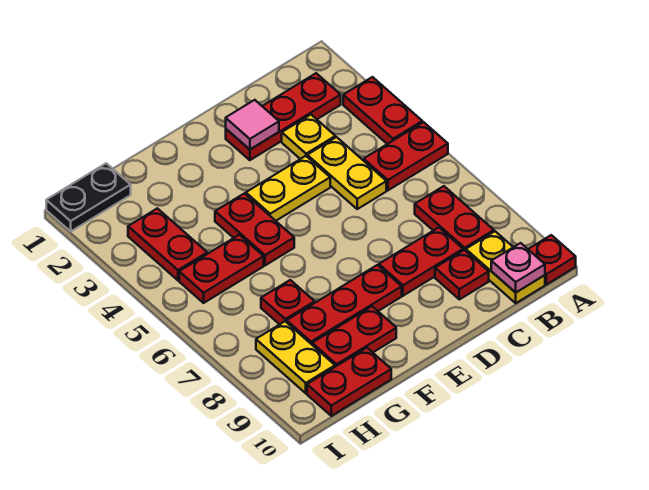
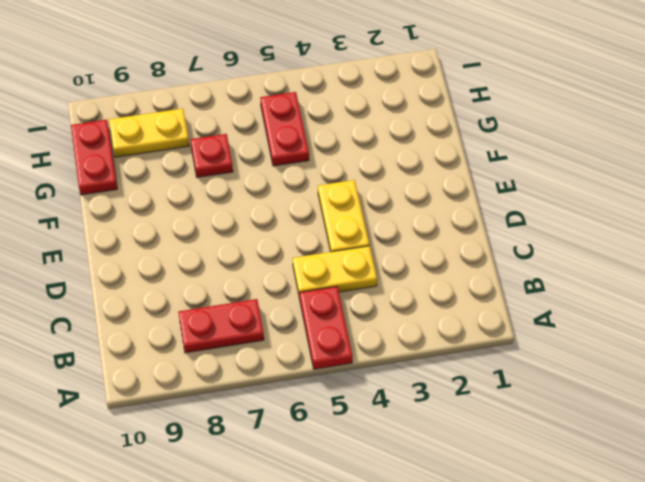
none -> red 1x2 plate [343,77,422,144]
none -> red 1x1 plate [528,235,576,285]
none -> red 1x3 plate [226,73,341,160]

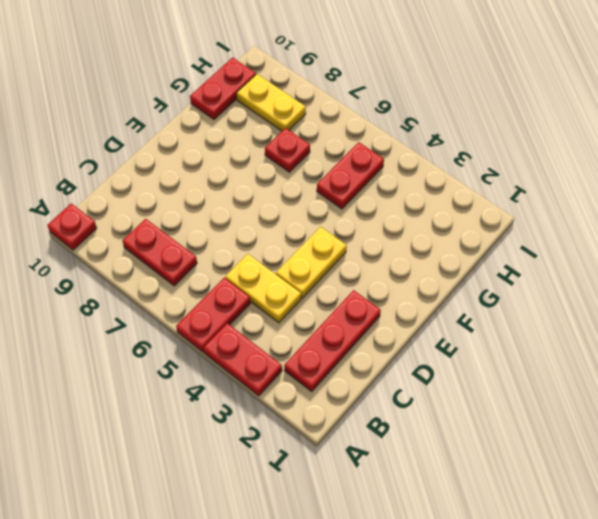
none -> yellow 1x2 plate [466,231,545,303]
none -> yellow 1x1 plate [282,115,335,159]
none -> red 1x2 plate [379,227,463,296]

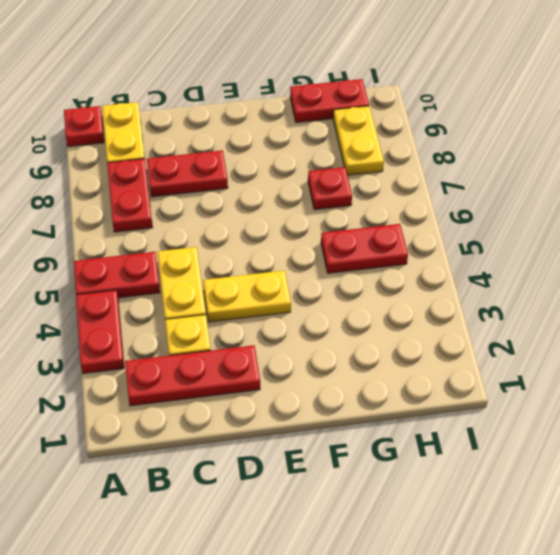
none -> red 1x1 plate [435,250,489,299]
none -> red 1x3 plate [287,265,402,344]
none -> red 1x2 plate [215,193,294,265]

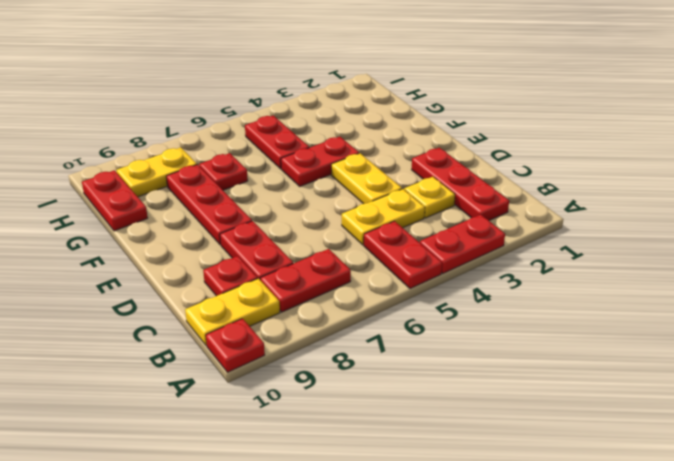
none -> red 1x2 plate [312,306,396,367]
none -> black 1x2 plate [46,163,131,231]
none -> red 1x2 plate [128,208,207,280]

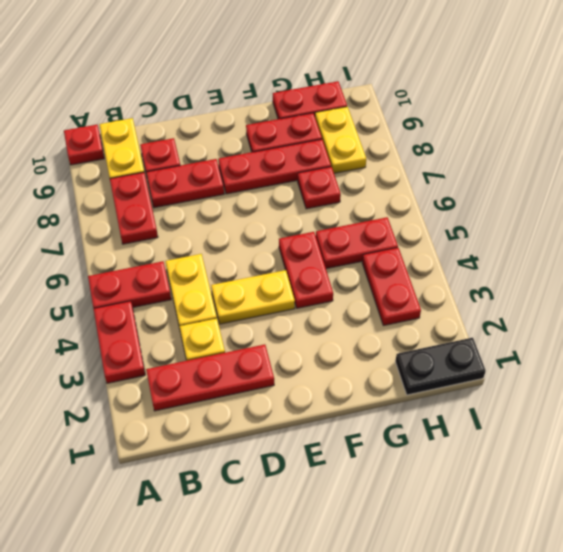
none -> pink 1x1 plate [491,243,545,293]
none -> pink 1x1 tile [226,100,279,149]

